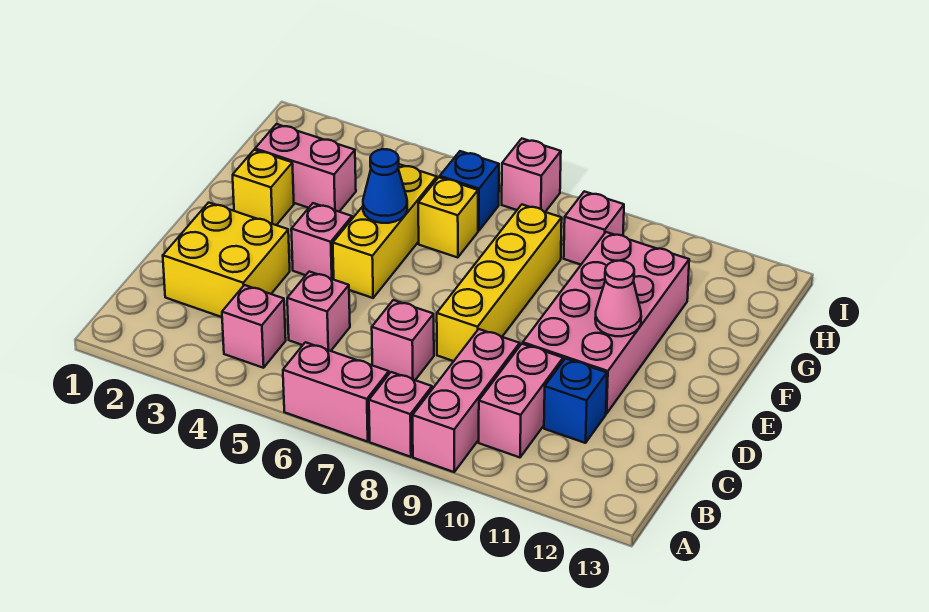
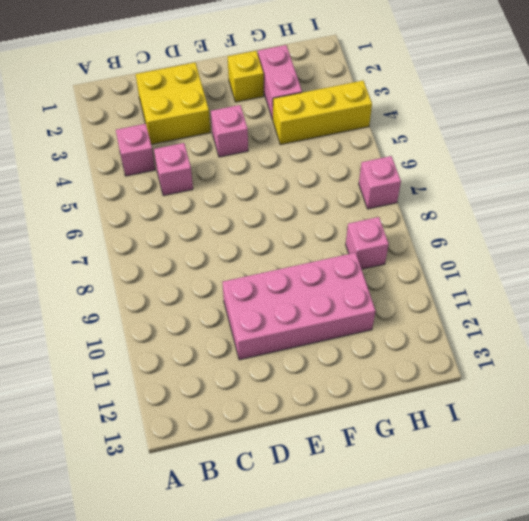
yellow 1x3 brick [273,81,372,145] -> yellow 1x3 brick moved to [333,164,437,298]
none -> pink 1x2 brick [283,342,389,442]
none -> pink 1x1 brick [369,372,432,457]
none -> pink 1x3 brick [413,329,520,472]

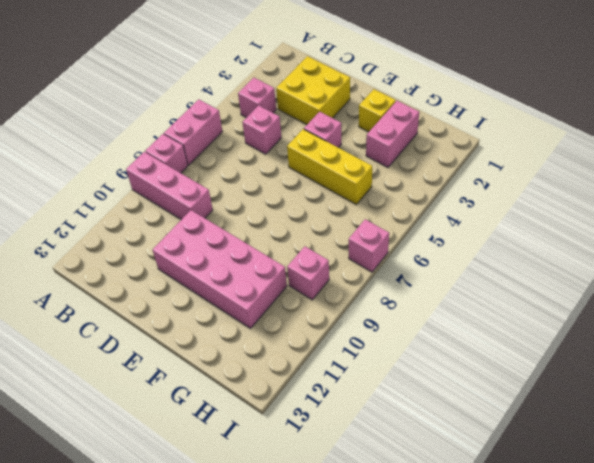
none -> pink 1x2 brick [479,344,563,457]
none -> pink 1x1 brick [372,300,434,380]
none -> blue 1x1 brick [544,358,607,443]

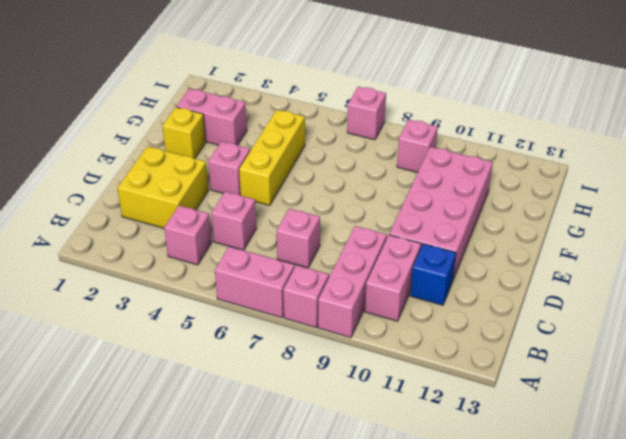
none -> yellow 1x4 brick [437,205,562,361]
none -> yellow 1x1 brick [418,177,478,258]
none -> blue 1x1 brick [440,151,499,231]

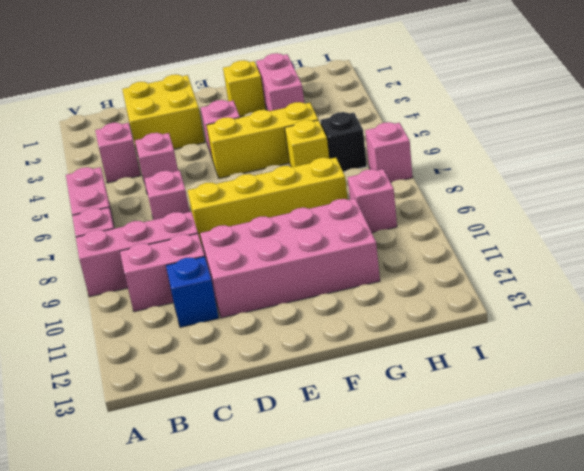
black 1x1 brick [320,112,367,172] -> blue 1x1 brick [440,151,499,231]
none -> pink 1x1 cone [595,261,641,336]
none -> blue 1x1 cone [363,149,407,223]

